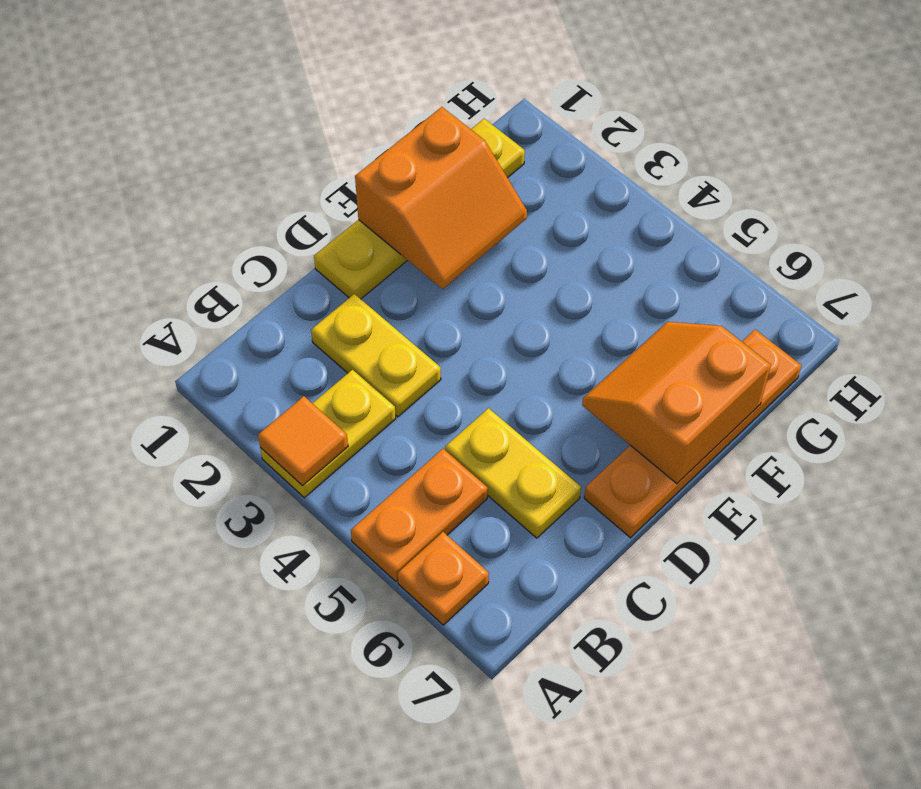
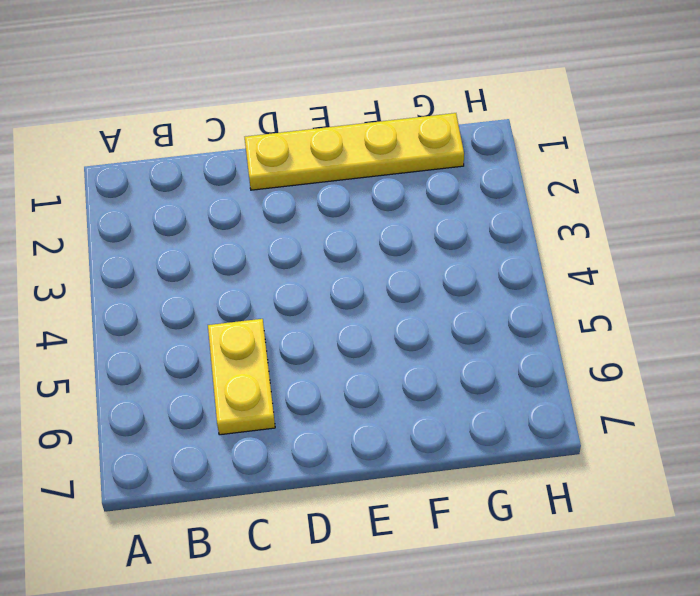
none -> yellow 1x2 plate [260,370,396,498]
none -> orange 1x2 plate [351,449,488,581]

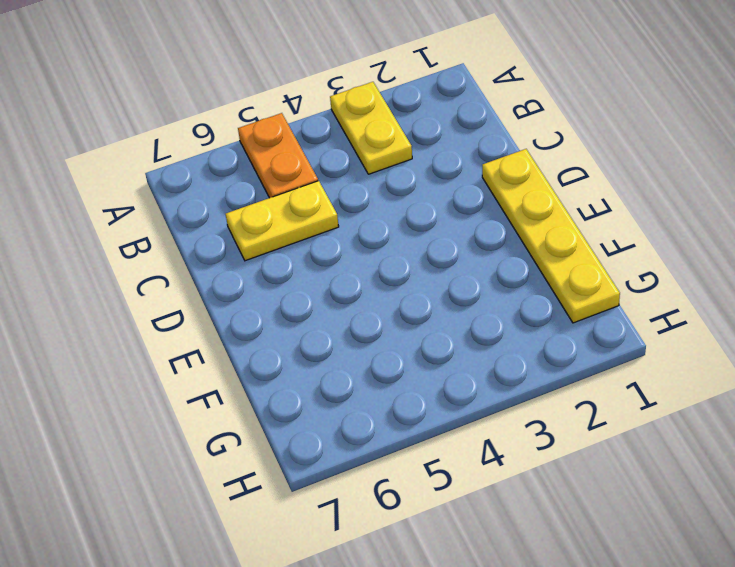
none -> orange 1x1 plate [397,532,489,625]
none -> yellow 1x2 plate [311,294,441,417]

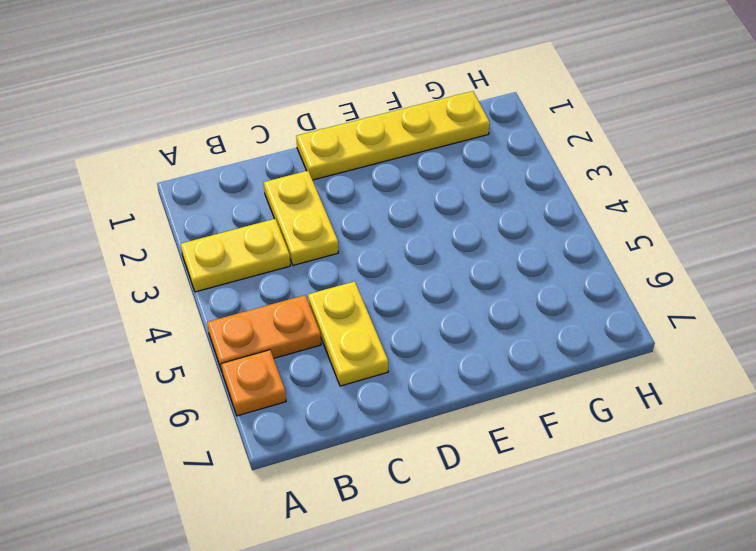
none -> orange 1x4 plate [584,329,801,538]
none -> orange 1x1 tile [258,396,348,486]

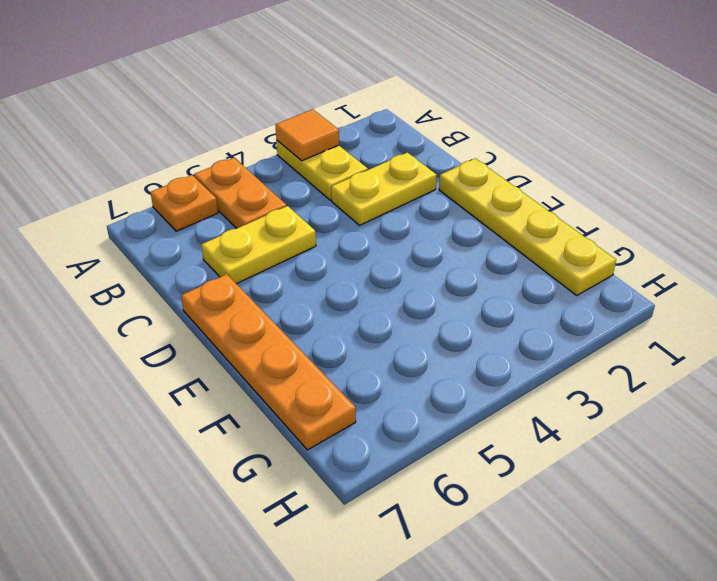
none -> orange 2x2 slope [355,107,527,289]
none -> orange 2x2 slope [582,322,771,484]

